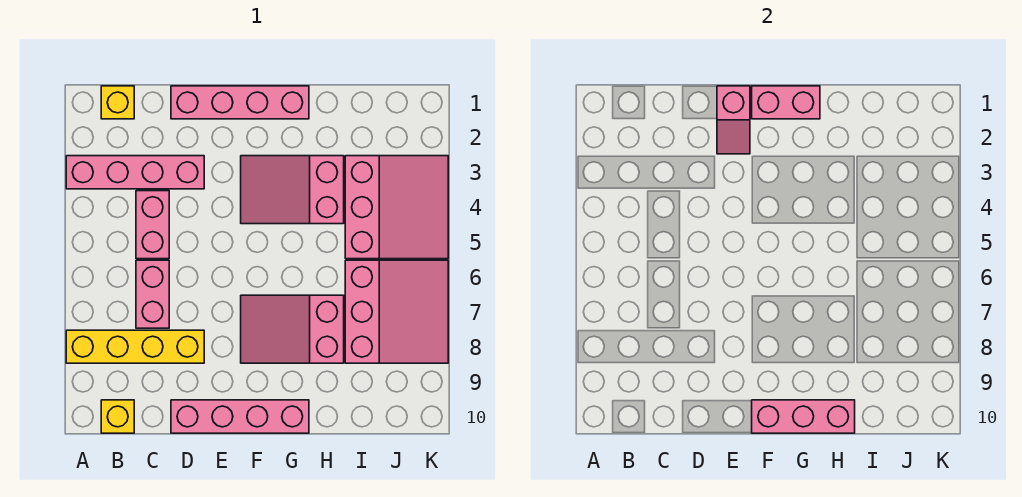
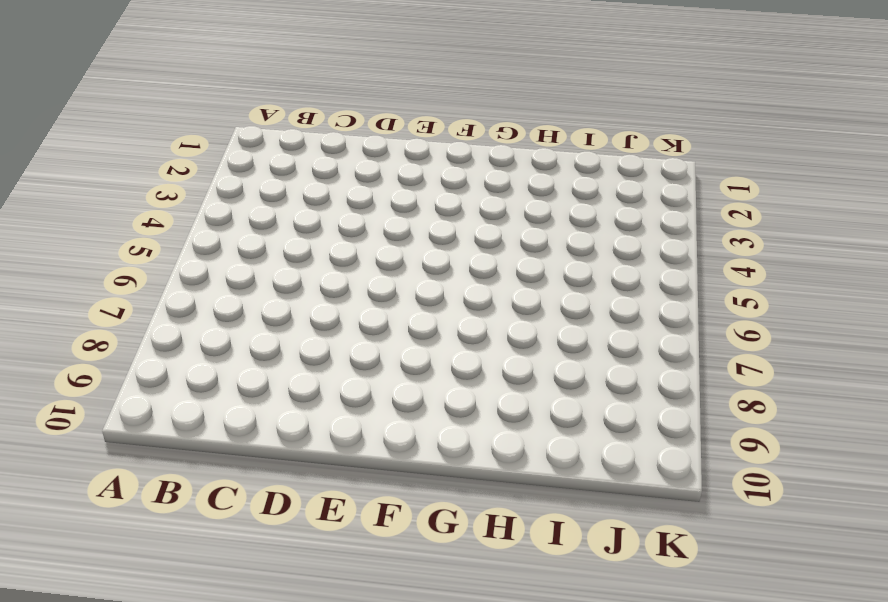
none -> pink 1x4 brick [66,156,204,189]
none -> yellow 1x4 brick [66,330,204,363]
none -> yellow 1x1 brick [101,86,134,119]

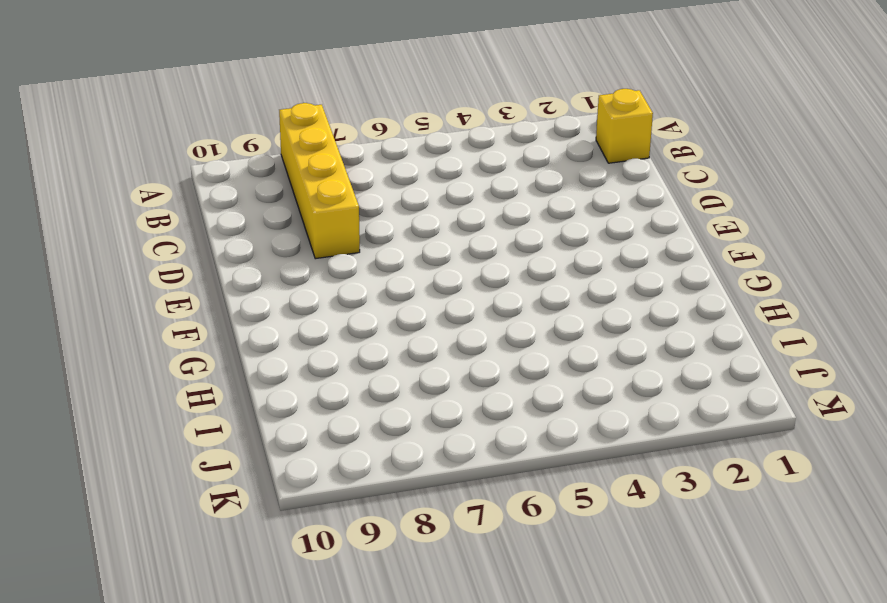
none -> pink 1x4 brick [66,156,204,189]
none -> yellow 1x1 brick [101,400,134,433]
none -> pink 1x2 brick [136,191,169,259]

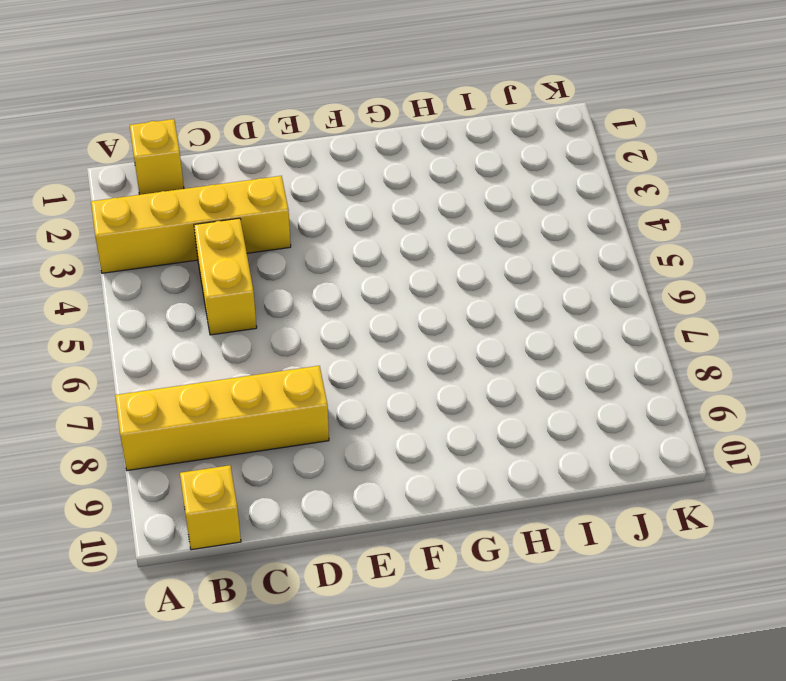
yellow 1x4 brick [91,176,291,273] -> pink 1x4 brick [66,156,204,189]
yellow 1x2 brick [194,218,257,335] -> pink 1x2 brick [136,191,169,259]
none -> pink 1x2 brick [136,260,169,328]
none -> pink 1x4 brick [171,86,309,119]
none -> pink 1x4 brick [171,400,309,433]

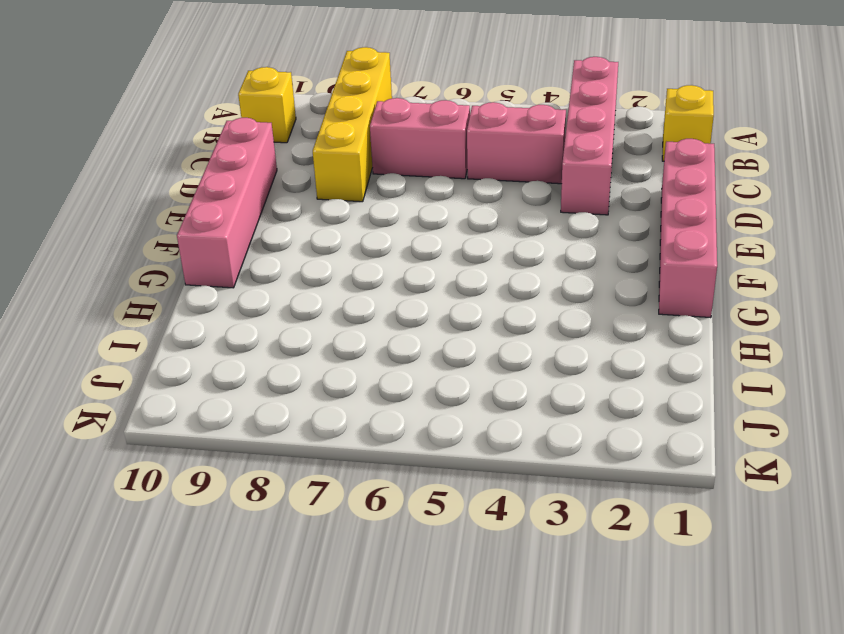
none -> pink 2x3 slope [241,156,344,224]
none -> pink 2x3 slope [241,295,344,363]
none -> pink 3x3 slope [345,156,448,259]

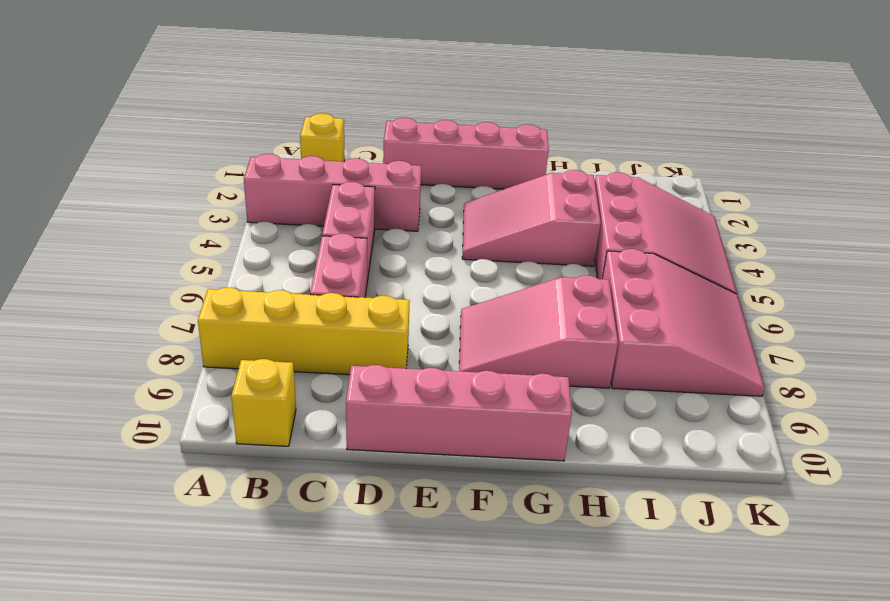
none -> pink 1x2 slope [717,86,750,154]
none -> pink 1x2 brick [752,86,820,119]
none -> pink 1x3 brick [752,400,855,433]

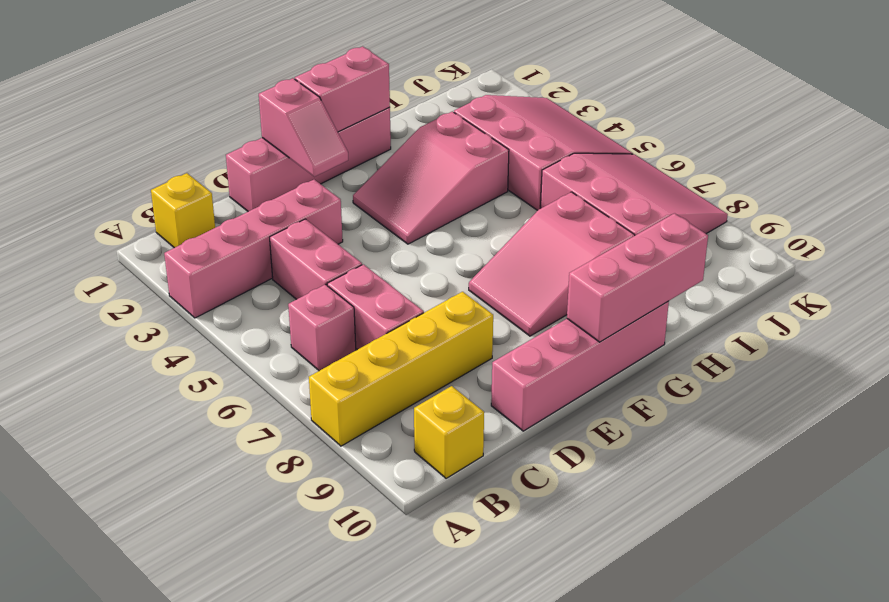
pink 1x1 brick [288,284,356,371] -> none

